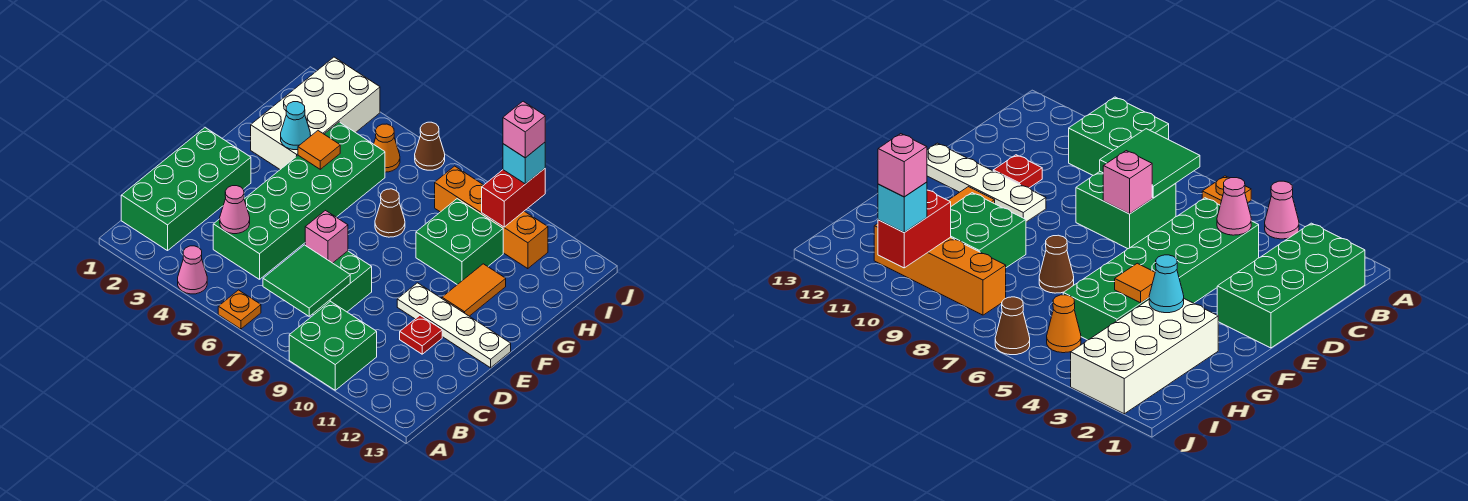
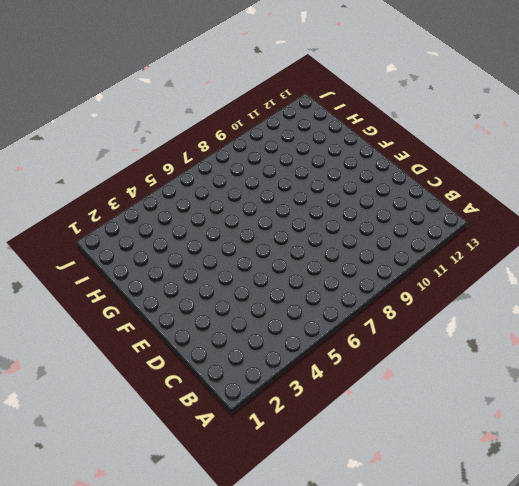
none -> pink 1x1 cone [178,246,207,294]
none -> orange 1x1 plate [218,290,261,329]
none -> green 2x2 brick [289,301,377,390]

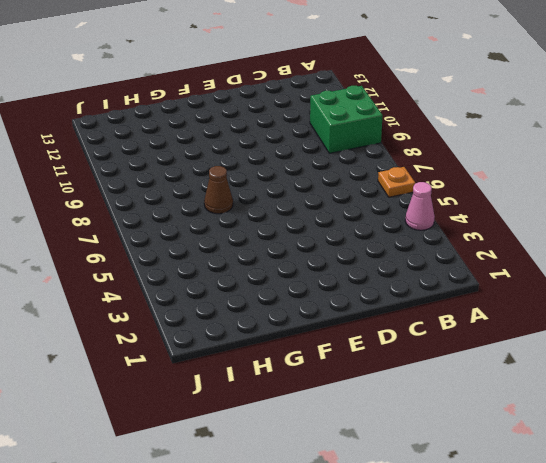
none -> green 2x4 brick [121,128,251,251]
none -> green 2x6 brick [213,122,385,279]
none -> green 2x2 brick [313,251,372,315]

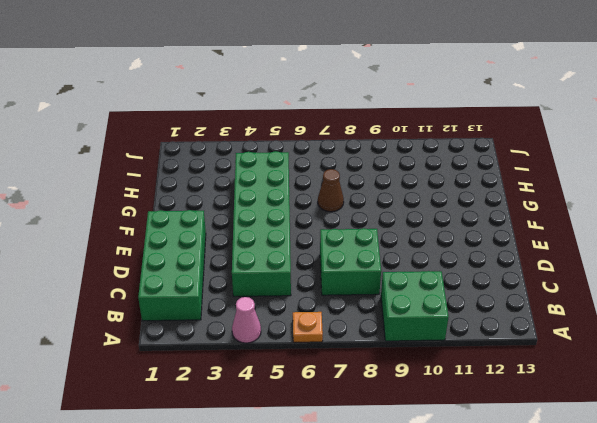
none -> red 1x1 plate [400,315,442,354]
none -> white 1x4 plate [397,283,511,368]
none -> orange 1x2 tile [442,264,506,316]

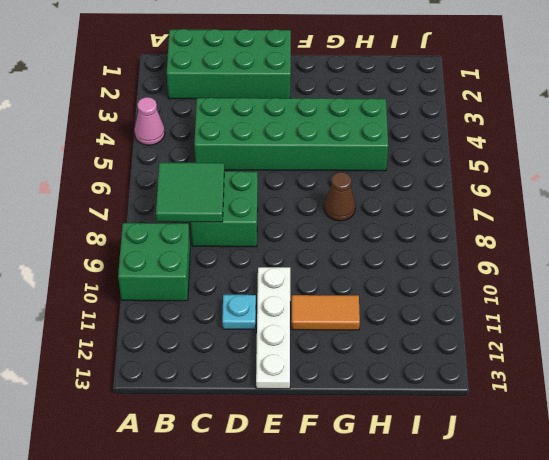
cyan 1x1 plate [222,295,256,330] -> red 1x1 plate [400,315,442,354]
none -> orange 1x1 plate [218,290,261,329]
none -> white 2x4 brick [251,57,380,169]
none -> green 2x2 brick [416,199,503,285]

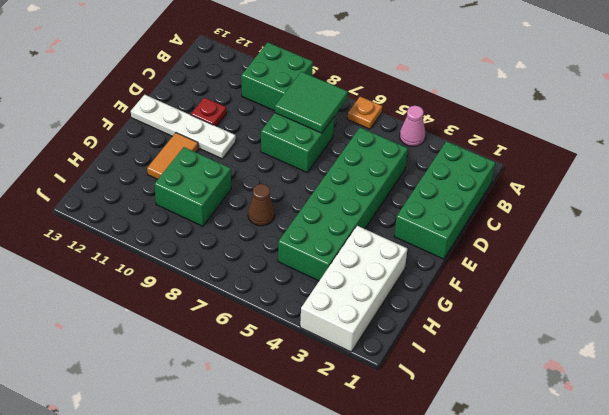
none -> orange 1x1 cone [374,124,400,172]
none -> orange 1x4 brick [435,166,548,269]
none -> brown 1x1 cone [415,122,445,170]

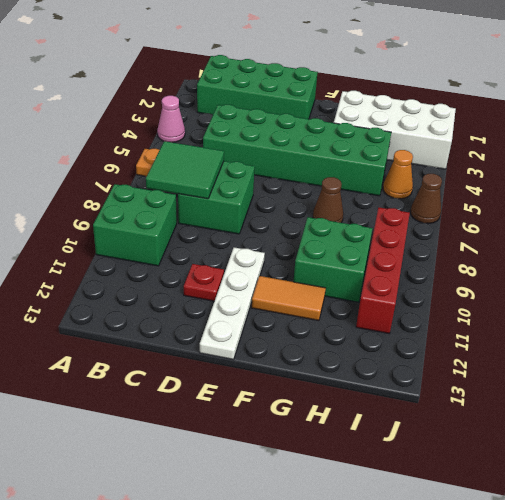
red 1x4 brick [356,207,410,333] -> orange 1x4 brick [435,166,548,269]
none -> pink 1x1 cone [220,186,250,234]
none -> pink 1x1 brick [305,211,348,263]
none -> cyan 1x1 cone [281,102,311,150]

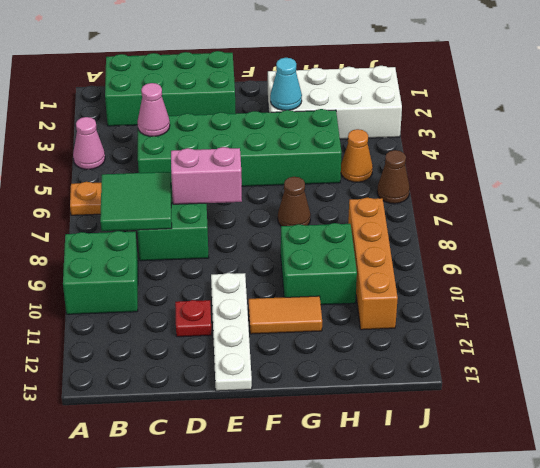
pink 1x2 brick [171,147,242,204] -> pink 1x1 brick [305,211,348,263]
none -> orange 1x1 tile [298,131,340,169]
none -> red 1x2 brick [482,169,545,227]
none -> cyan 1x1 brick [503,142,545,184]

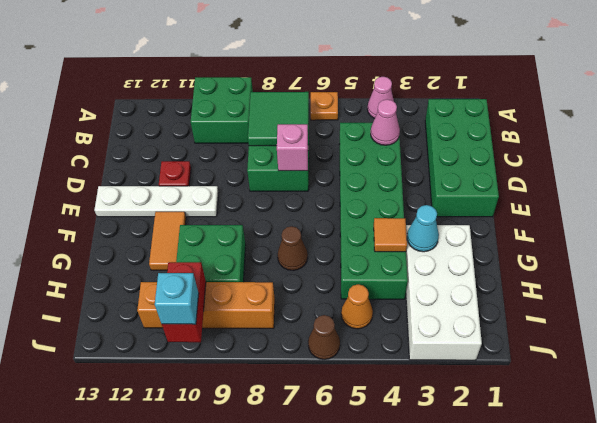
none -> pink 1x1 brick [503,101,545,158]

